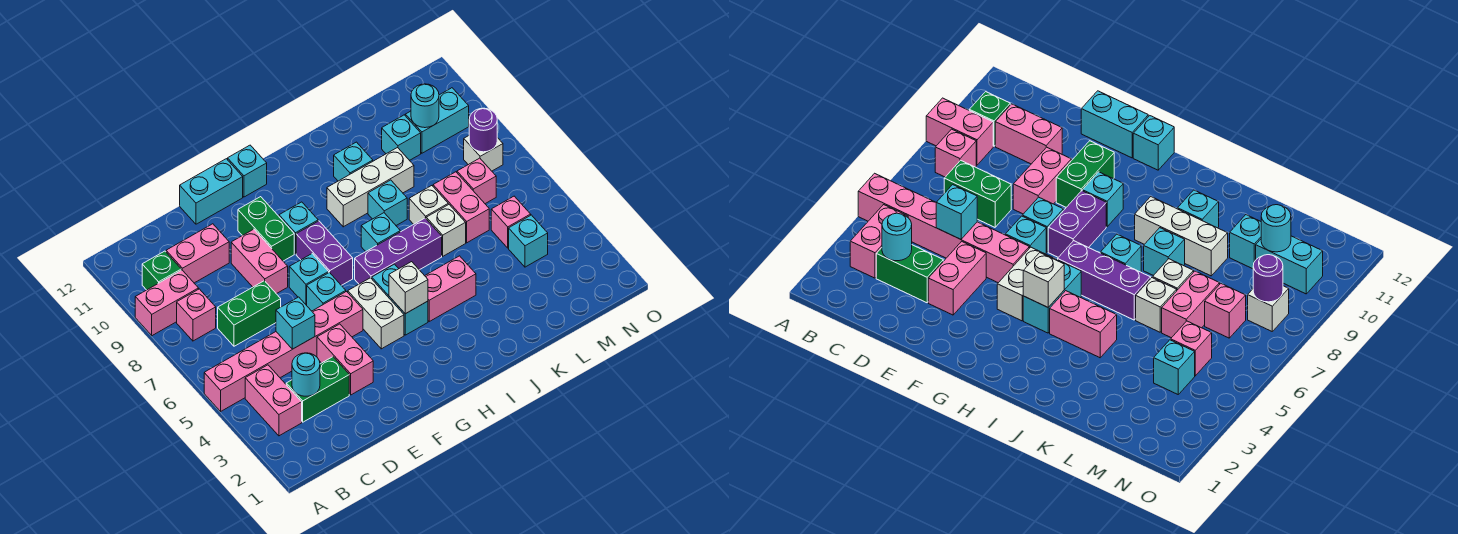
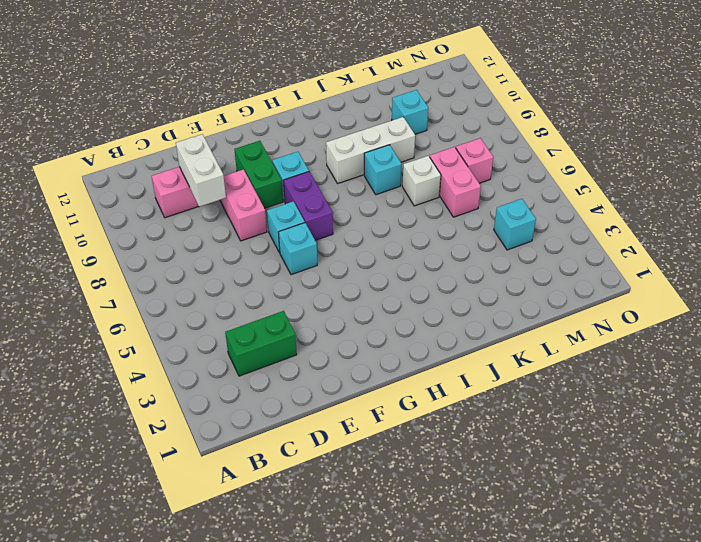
white 1x2 brick [176,134,226,207] -> white 1x2 brick moved to [348,278,404,349]
none -> pink 1x6 brick [204,292,363,411]
none -> pink 1x2 brick [135,270,199,336]
none -> pink 1x2 brick [245,365,302,436]
none -> pink 1x1 brick [177,289,216,341]

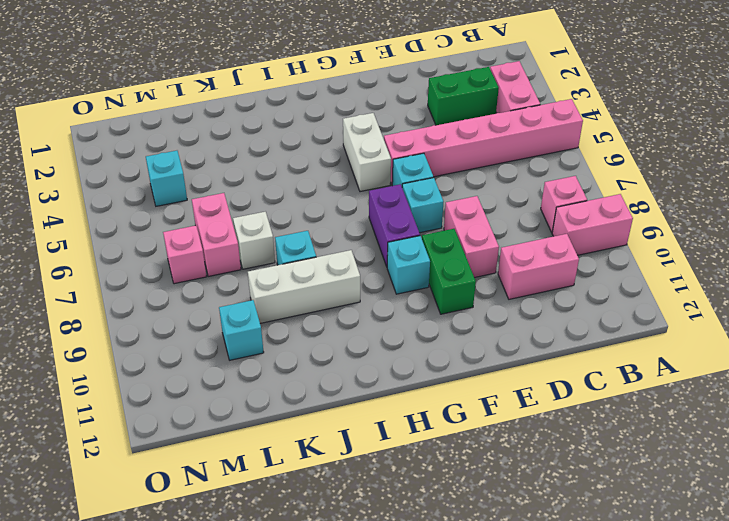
none -> green 1x1 brick [142,251,181,290]
none -> green 1x2 brick [218,281,281,346]
none -> pink 1x2 brick [317,324,373,395]
none -> cyan 1x2 brick [180,159,243,224]

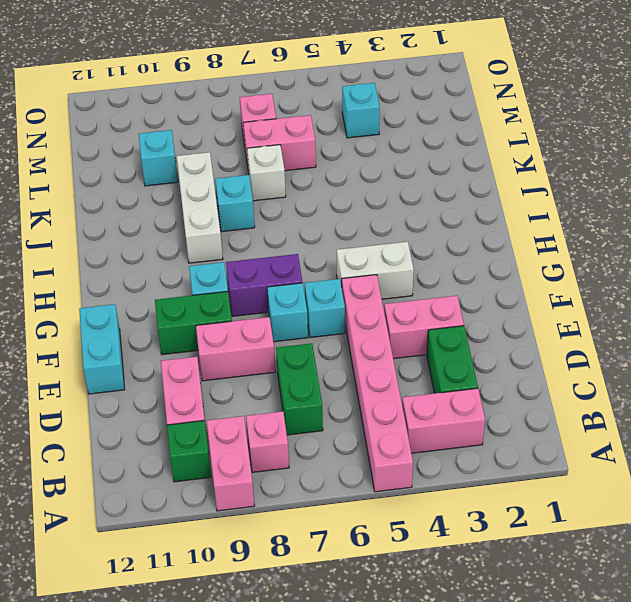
none -> cyan 1x1 brick [228,145,267,197]
none -> cyan 1x2 brick [372,264,428,335]
none -> purple 1x3 brick [355,218,442,284]
none -> pink 1x2 brick [425,256,476,321]

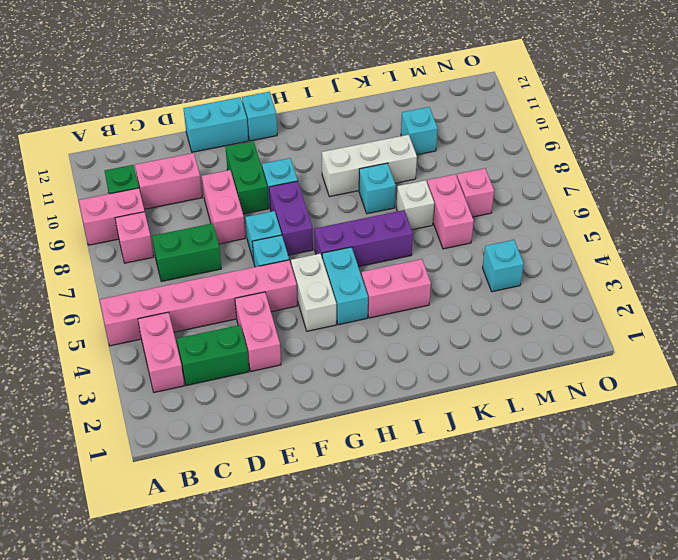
none -> cyan 1x1 brick [361,213,400,251]
none -> cyan 1x1 brick [334,142,373,181]
none -> white 1x1 brick [426,204,466,256]
none -> pink 1x1 brick [491,196,531,248]

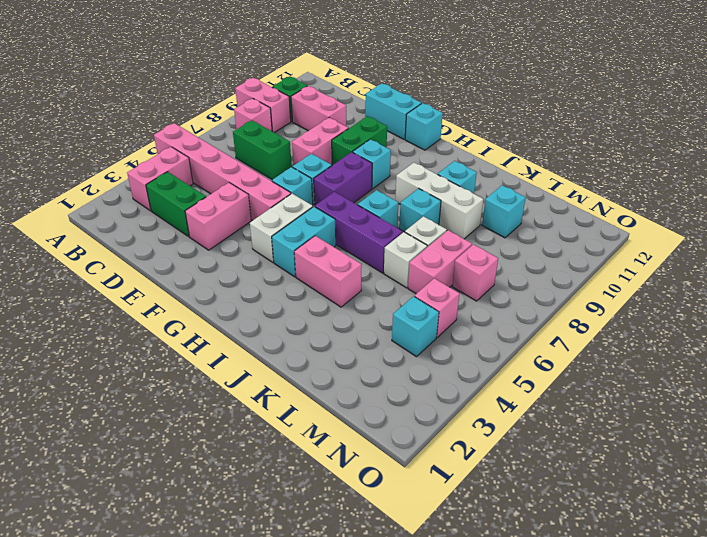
none -> cyan 1x2 brick [405,88,469,153]
none -> white 1x1 brick [464,136,503,171]
none -> cyan 1x1 round brick [292,353,320,396]
none -> cyan 1x1 brick [276,297,315,349]

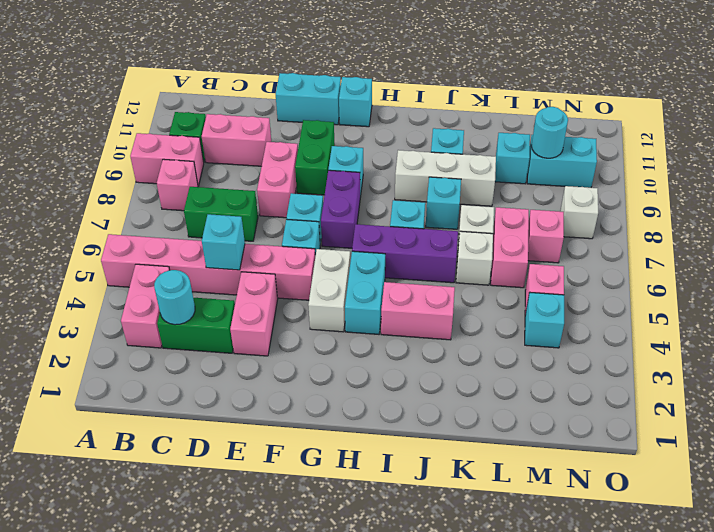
none -> white 1x1 brick [389,262,428,314]
none -> purple 1x1 round brick [469,108,497,152]

